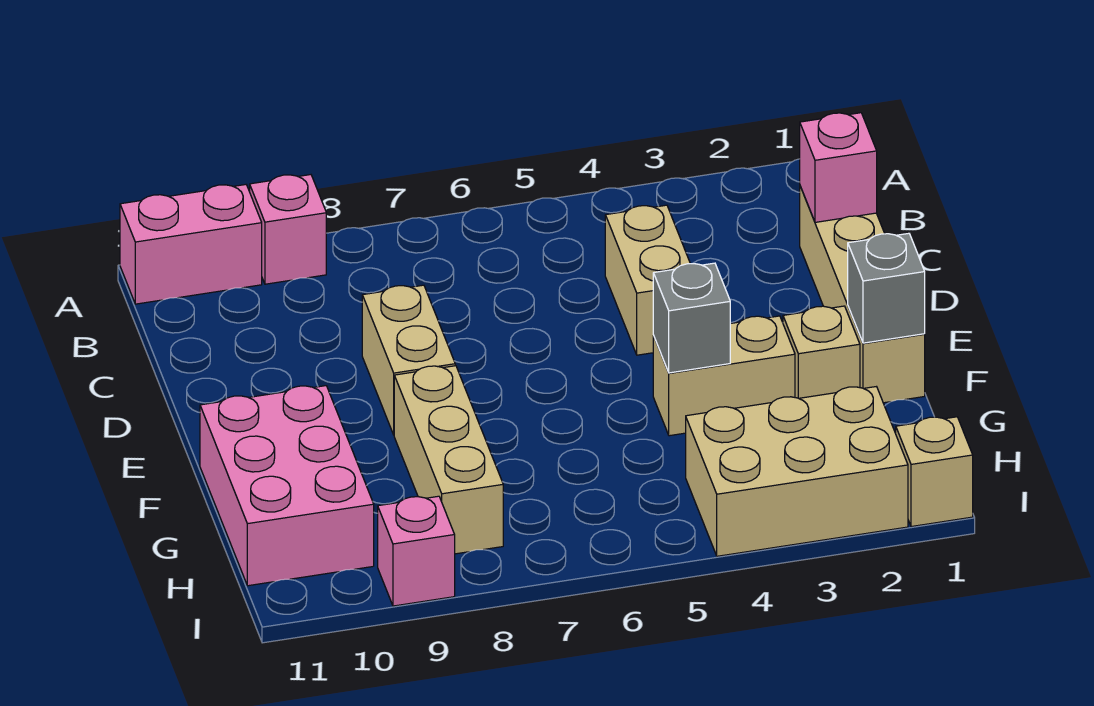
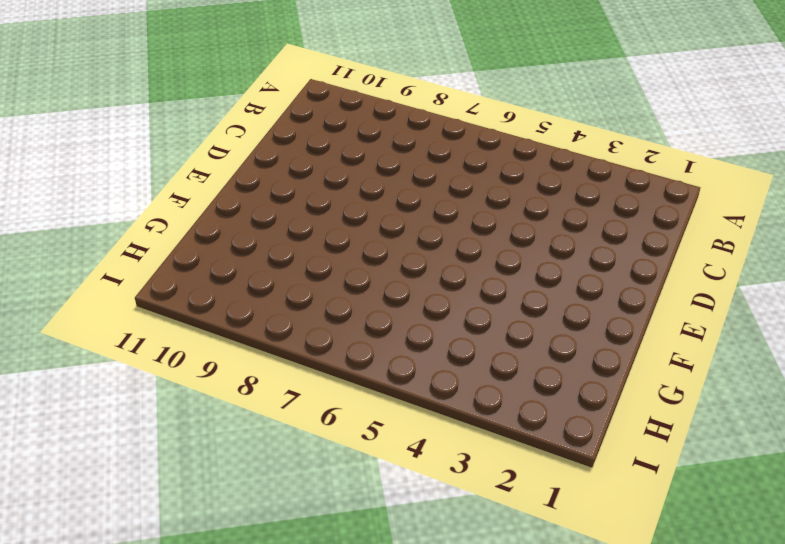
none -> pink 1x1 brick [250,175,326,284]
none -> pink 1x2 brick [120,185,262,304]
none -> tan 1x4 brick [800,186,925,403]

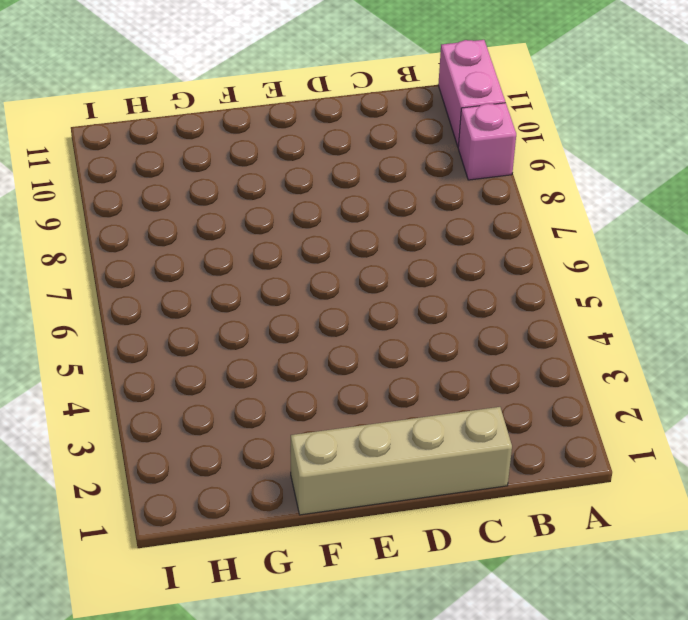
none -> tan 1x2 brick [605,205,690,355]
none -> tan 1x2 brick [362,285,455,435]
none -> tan 1x1 brick [783,306,860,398]

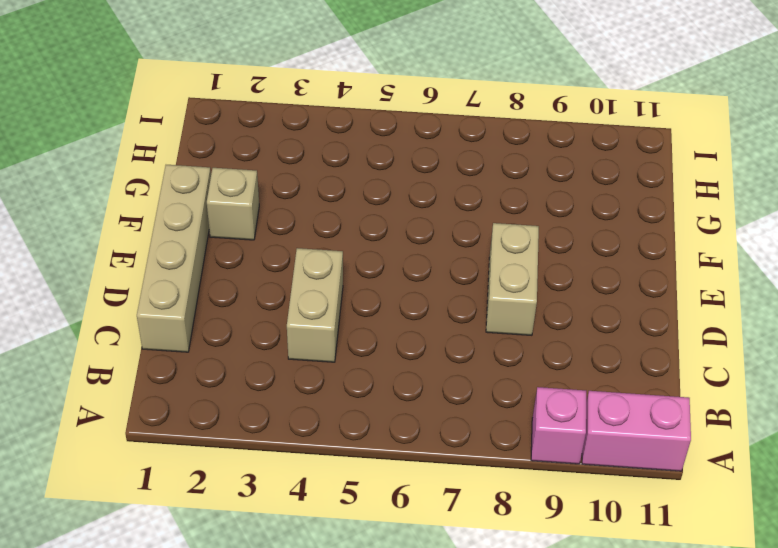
none -> tan 1x2 brick [653,316,795,436]
none -> tan 1x3 brick [394,366,503,554]
none -> pink 2x3 brick [200,386,374,586]

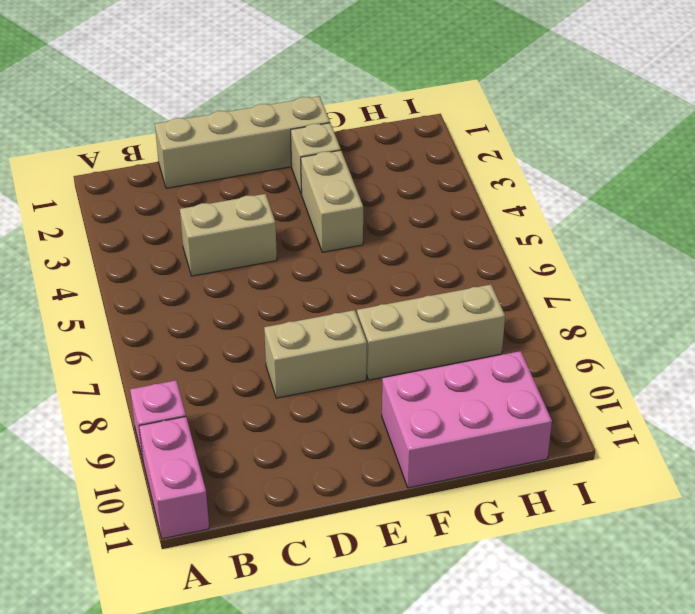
none -> tan 2x3 brick [686,387,908,556]
none -> tan 1x1 brick [896,417,973,527]
none -> pink 1x1 brick [378,496,455,606]

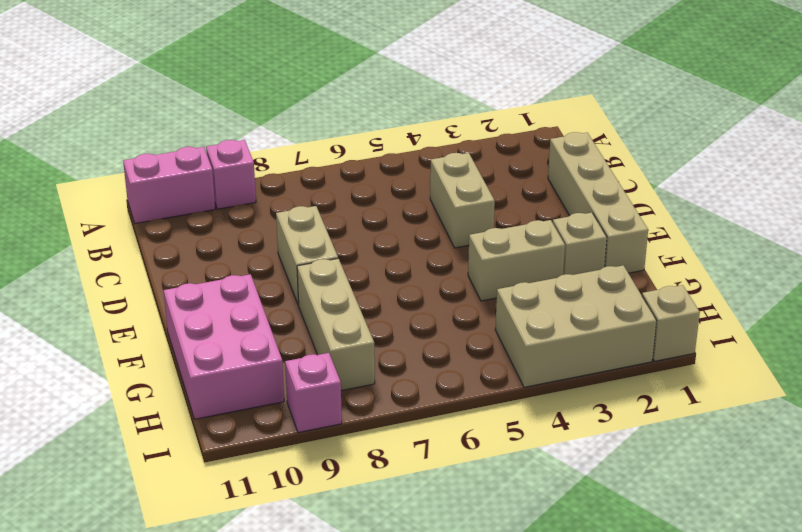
none -> pink 1x1 brick [800,113,877,222]
none -> grey 1x1 brick [848,233,925,343]
none -> grey 1x1 brick [653,263,730,373]

